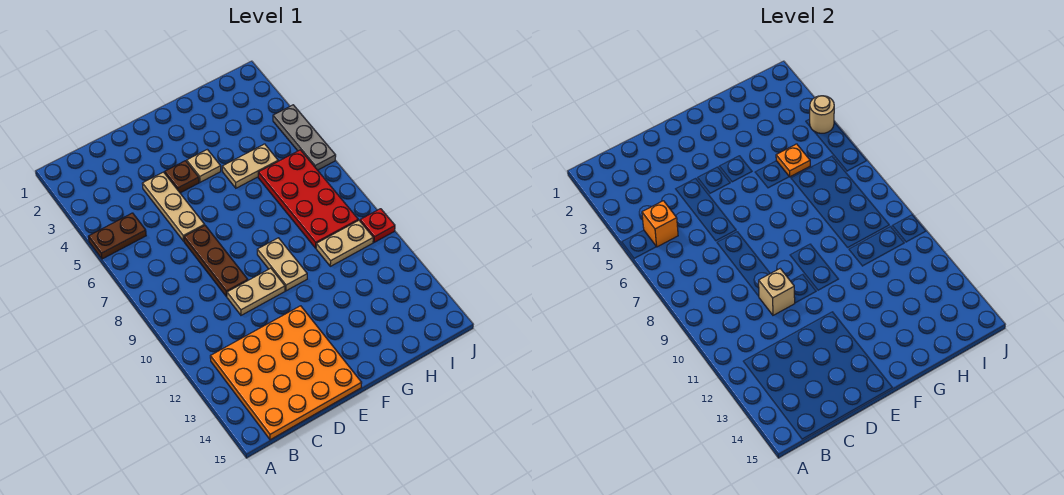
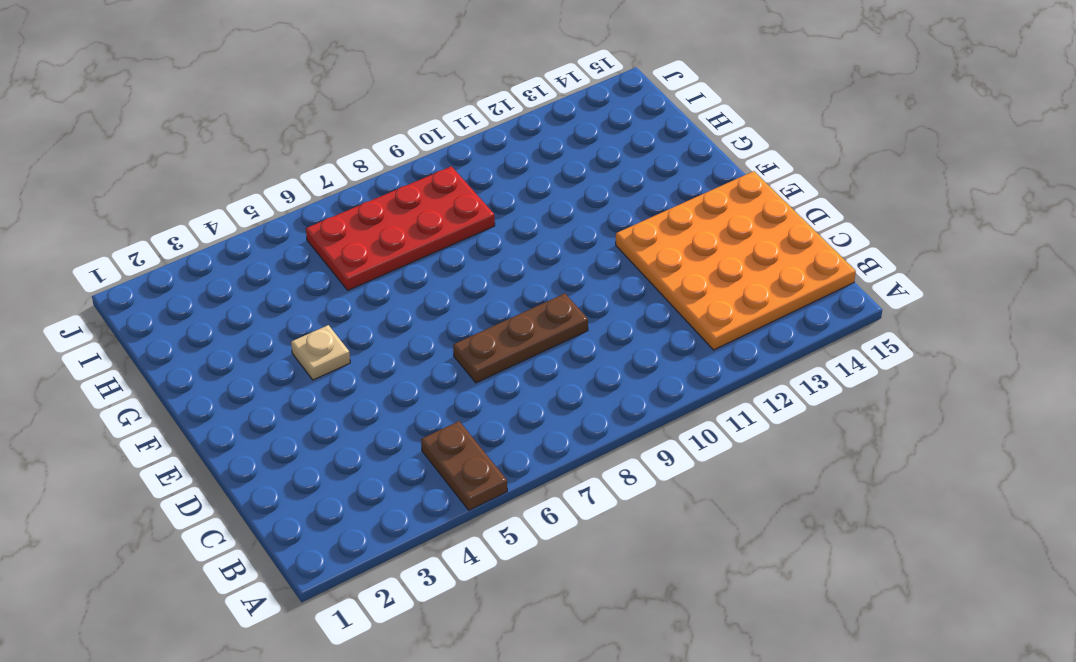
none -> tan 1x3 plate [142,172,205,241]
none -> tan 1x2 plate [227,268,285,315]
none -> brown 1x1 plate [165,161,199,193]

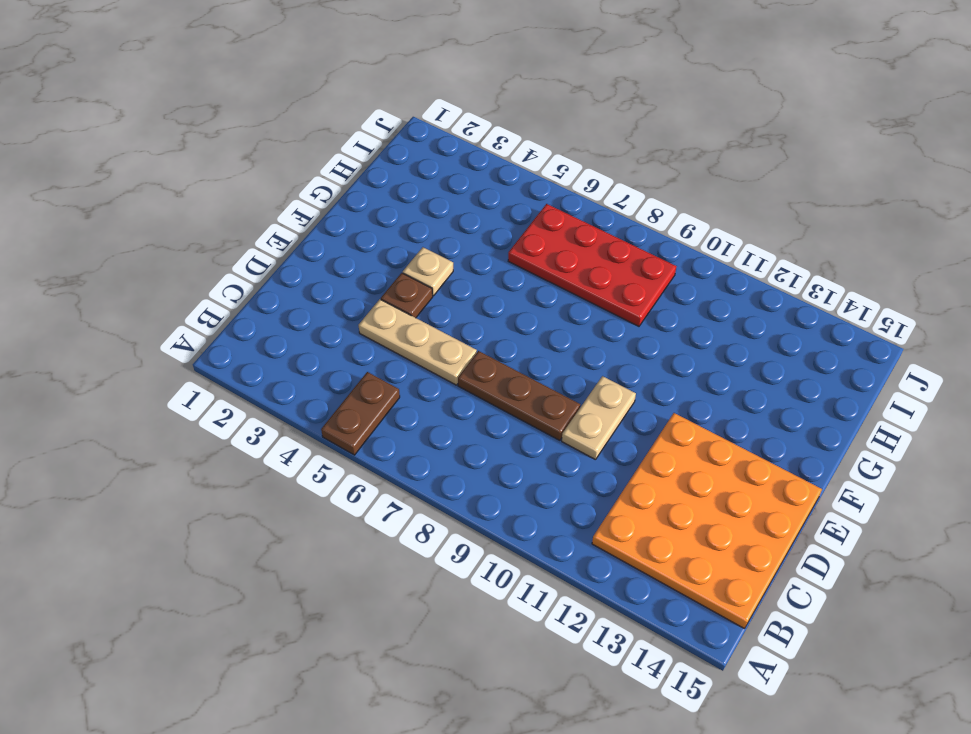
none -> tan 1x2 plate [257,238,307,291]
none -> tan 1x2 plate [222,144,278,188]
none -> tan 1x2 plate [316,220,373,266]

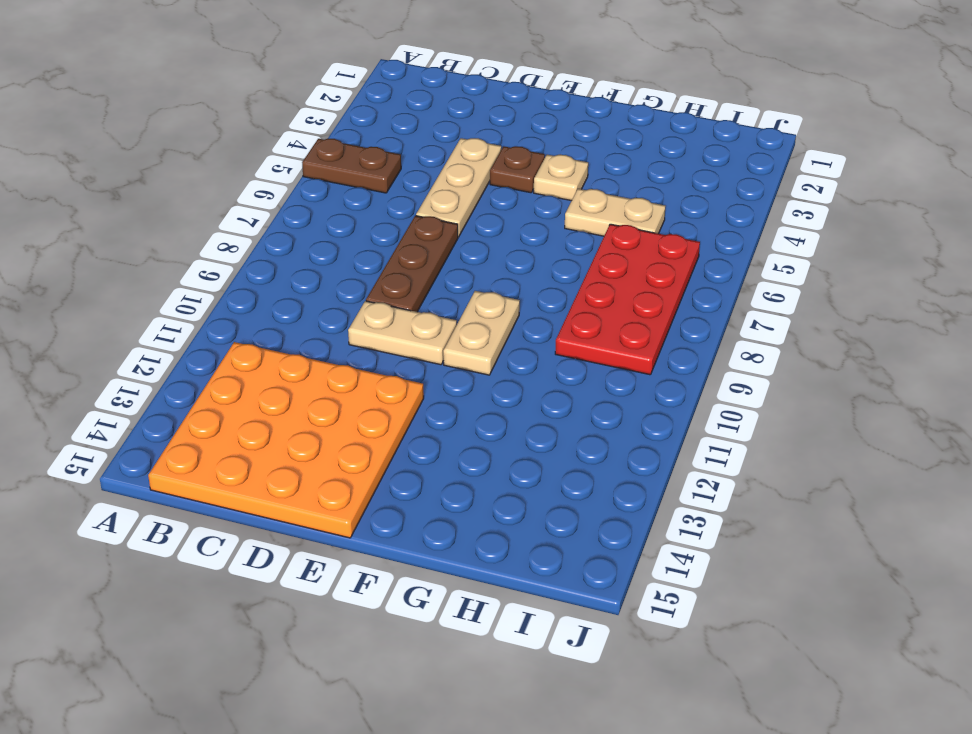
none -> tan 1x2 plate [316,220,373,266]
none -> grey 1x3 plate [273,105,336,170]
none -> red 1x1 plate [360,209,395,242]

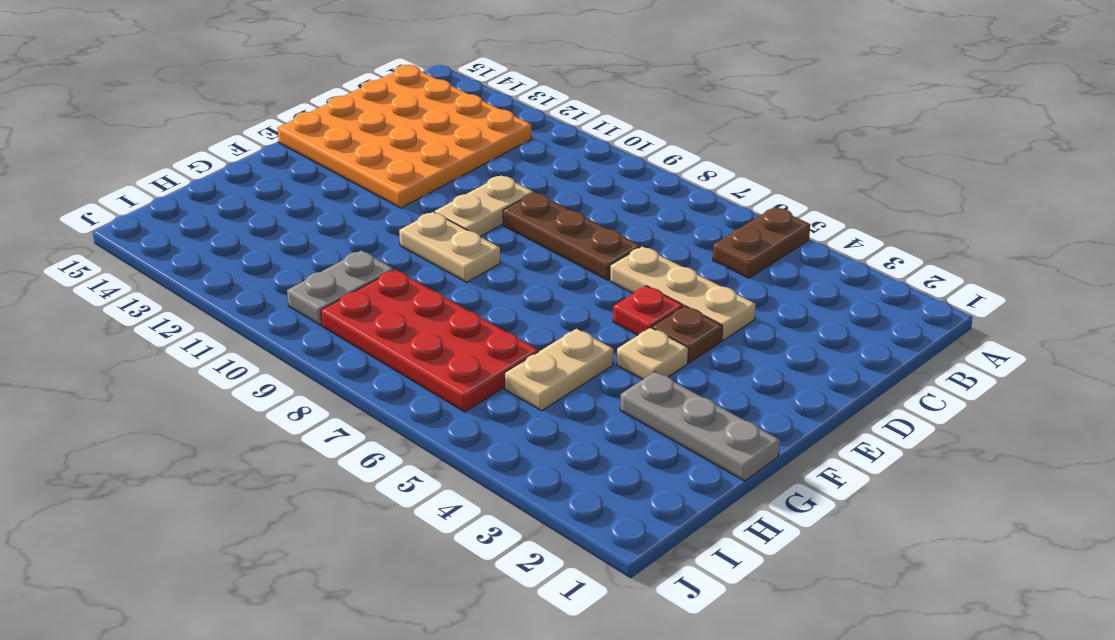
red 1x1 plate [613,286,683,335] -> red 1x1 plate moved to [360,209,395,242]
grey 1x3 plate [620,372,780,481] -> grey 1x3 plate moved to [273,105,336,170]
grey 1x2 plate [287,251,393,325] -> tan 1x2 plate [316,220,373,266]
none -> orange 1x1 brick [642,201,678,247]
none -> tan 1x1 brick [759,269,795,315]
none -> orange 1x1 plate [776,144,810,177]

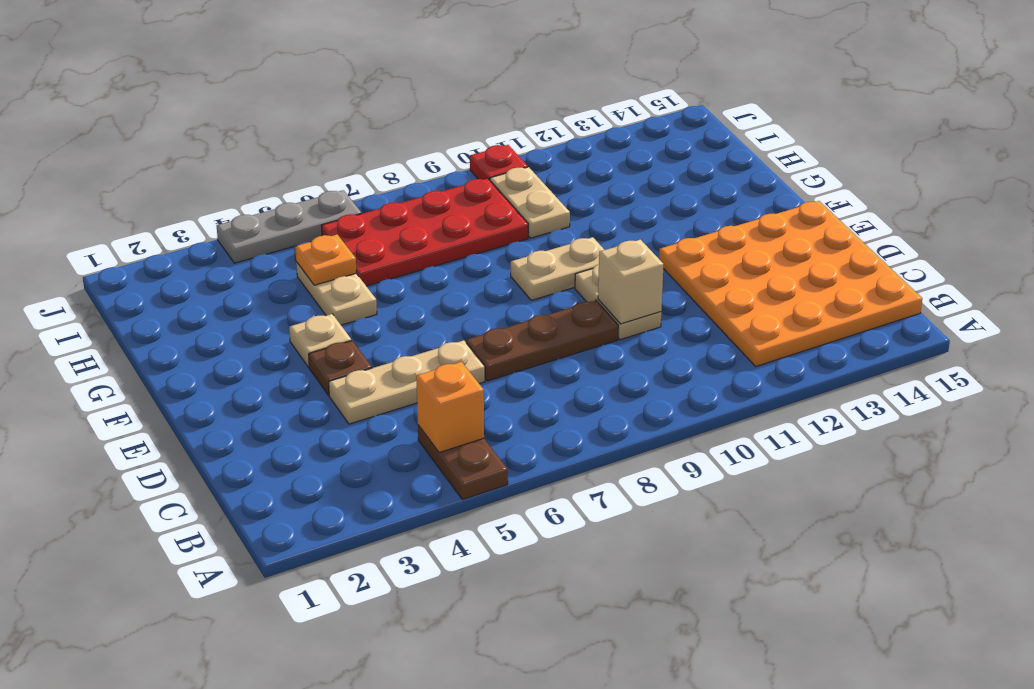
none -> tan 1x1 round brick [810,96,834,133]

